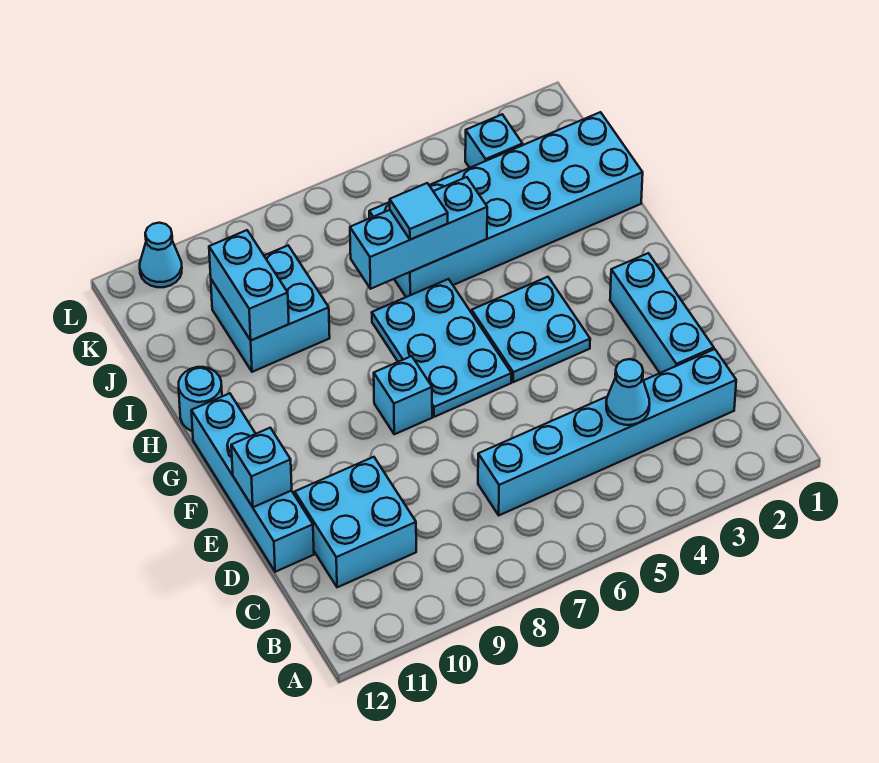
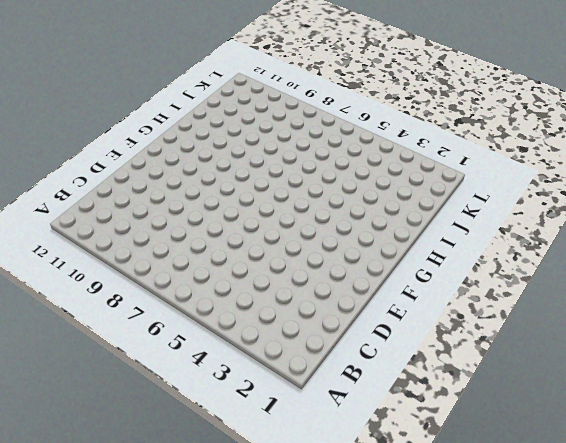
none -> cyan 1x6 brick [478,349,736,515]
none -> cyan 2x2 brick [295,457,416,587]
none -> cyan 1x3 brick [610,253,714,373]

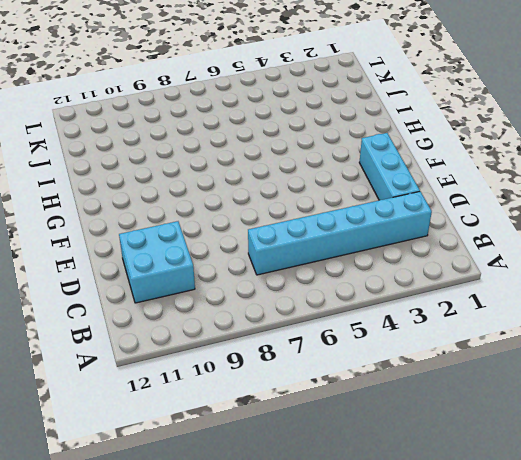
none -> cyan 1x4 brick [191,393,314,572]
none -> cyan 2x2 plate [472,277,590,382]
none -> cyan 2x3 plate [372,279,512,417]

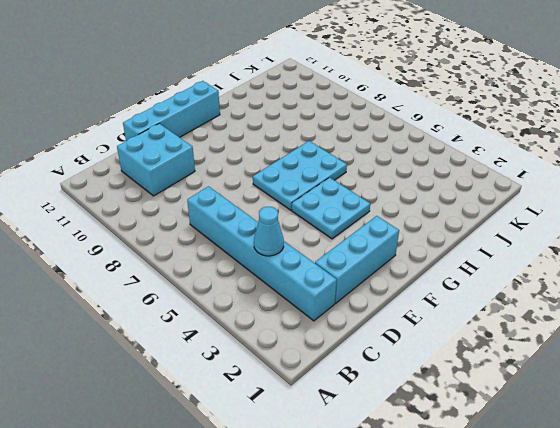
none -> cyan 1x1 brick [374,356,432,434]
none -> cyan 1x1 round brick [179,367,222,431]
none -> cyan 2x6 brick [369,112,643,297]

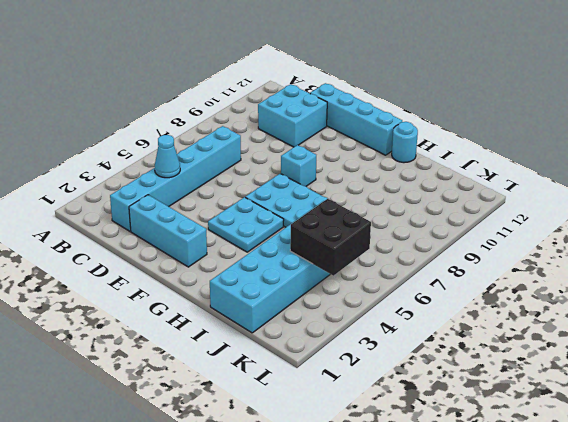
black 2x2 brick [290,199,371,276] -> none
none -> cyan 2x2 brick [211,246,330,372]
none -> cyan 1x1 brick [465,114,522,168]
none -> cyan 1x1 cone [140,223,182,287]

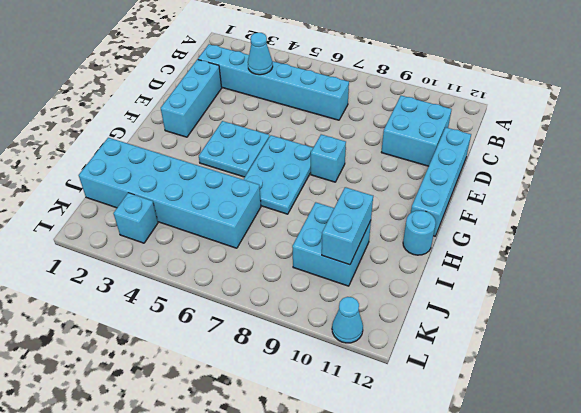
none -> cyan 1x1 brick [231,428,292,507]
none -> cyan 1x3 brick [350,177,487,289]
none -> cyan 1x1 tile [390,183,448,240]

